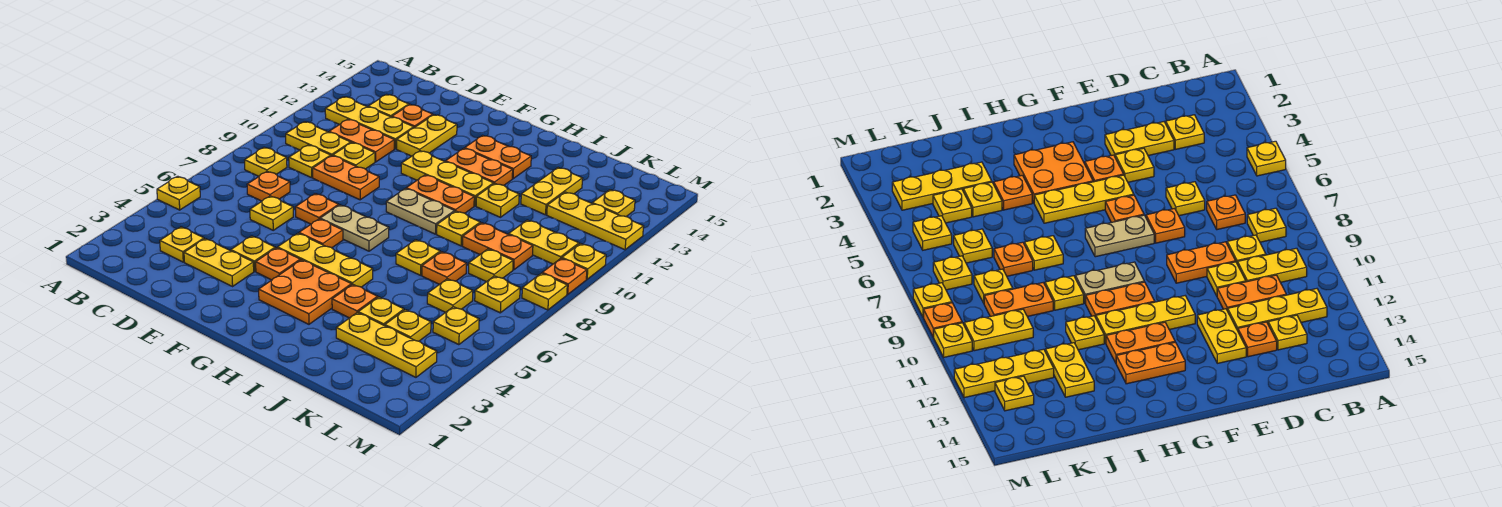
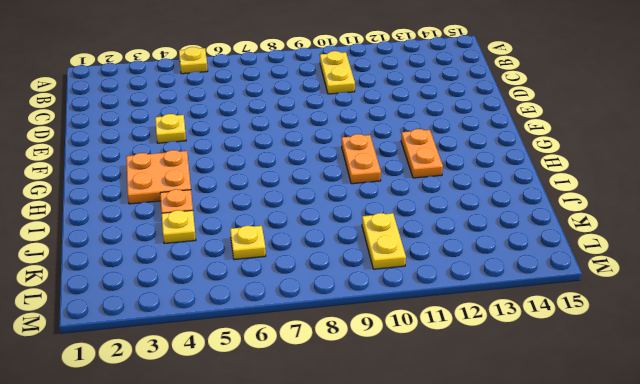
none -> yellow 1x1 plate [245,147,287,176]
none -> yellow 1x3 plate [325,97,414,149]
none -> yellow 1x1 plate [160,227,204,262]
none -> orange 1x1 plate [247,171,290,201]

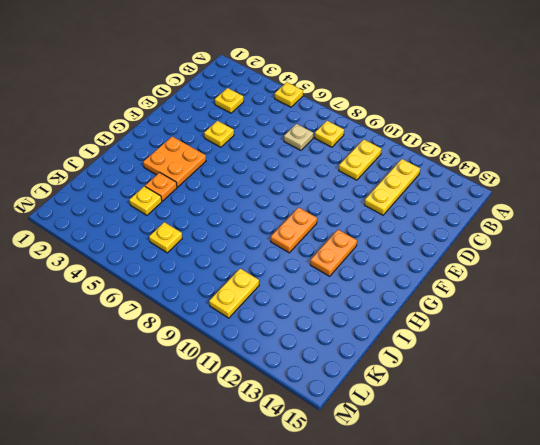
tan 1x1 plate [284,124,313,150] -> orange 1x1 plate [247,171,290,201]
none -> yellow 1x1 plate [289,145,331,178]
none -> orange 1x2 plate [329,119,394,162]
none -> yellow 1x1 plate [368,95,409,117]
none -> yellow 1x2 plate [184,239,254,286]

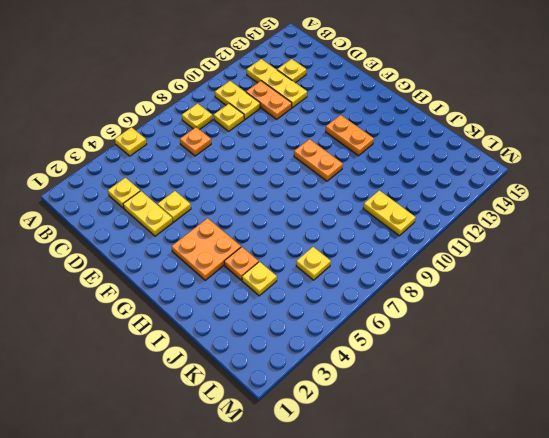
none -> yellow 1x1 plate [250,196,293,230]
none -> orange 1x2 plate [313,156,379,200]
none -> yellow 1x1 plate [333,143,375,169]
none -> orange 1x1 plate [392,105,433,128]

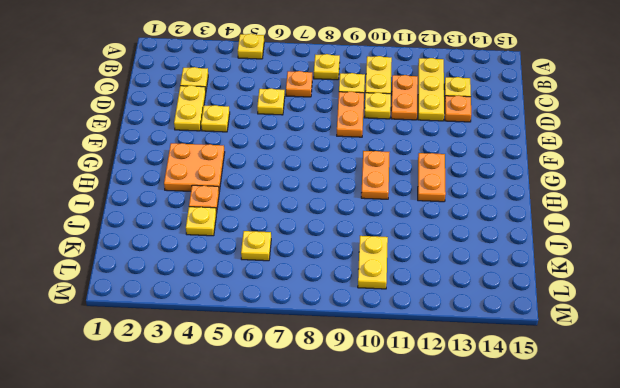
none -> orange 1x1 plate [295,194,339,224]
none -> yellow 1x2 plate [397,115,457,156]
none -> orange 1x1 plate [256,248,300,280]
none -> yellow 1x3 plate [277,233,373,287]

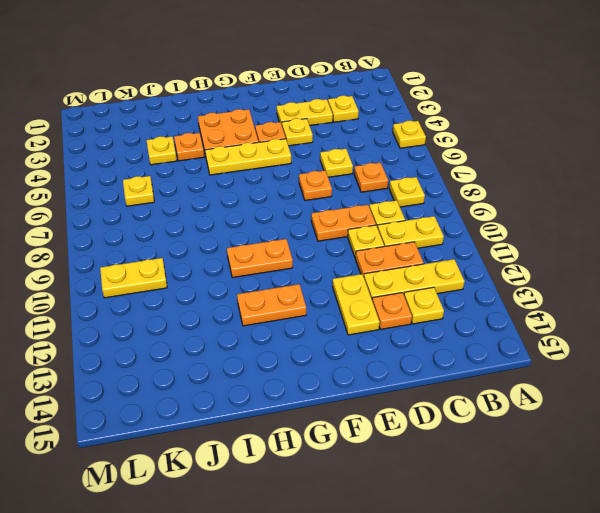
none -> orange 1x1 plate [299,219,343,248]
none -> tan 1x2 plate [320,205,389,251]
none -> yellow 1x3 plate [401,151,494,206]
none -> tan 1x2 plate [386,189,455,234]

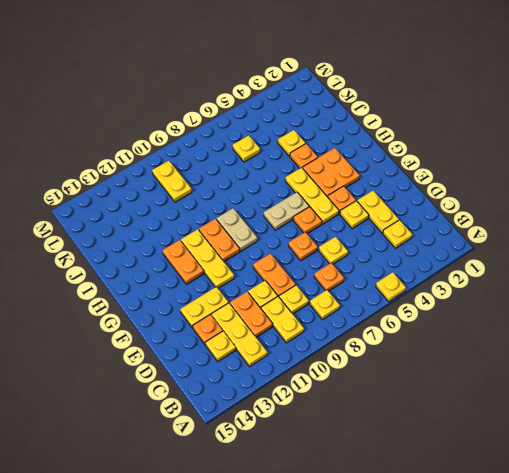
tan 1x2 plate [264,192,309,230] -> tan 1x2 plate turned to [320,205,389,251]
none -> orange 1x2 plate [465,135,531,179]
none -> yellow 1x1 plate [396,240,440,275]
none -> yellow 1x1 plate [437,211,480,246]
none -> yellow 1x1 plate [476,183,519,217]

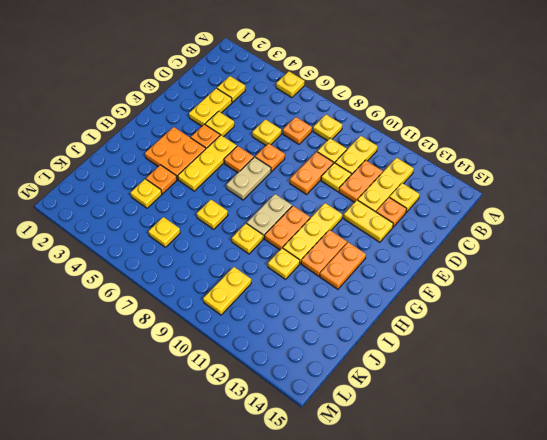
none -> yellow 1x3 plate [336,313,437,377]
none -> orange 1x1 plate [422,252,467,284]
none -> orange 1x2 plate [462,223,533,270]
none -> yellow 1x2 plate [521,168,583,215]

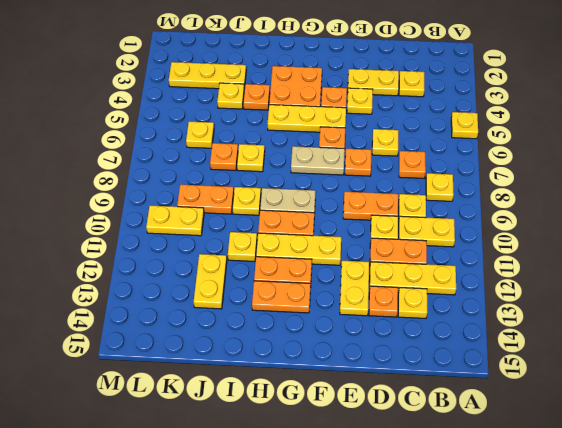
none -> yellow 1x1 plate [385,310,431,341]
none -> yellow 1x1 plate [469,249,513,282]
none -> yellow 1x3 plate [547,192,644,250]
none -> yellow 1x1 plate [433,307,479,345]

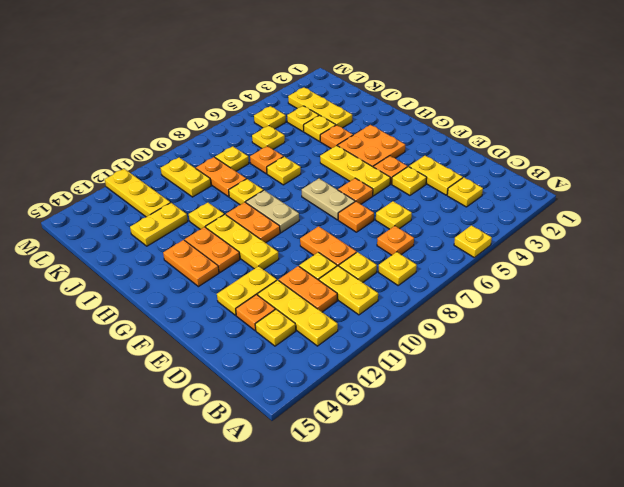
none -> yellow 1x1 plate [475,276,520,313]
none -> yellow 1x1 plate [592,190,635,217]
none -> yellow 1x1 plate [522,273,567,310]
none -> orange 1x1 plate [542,258,587,294]

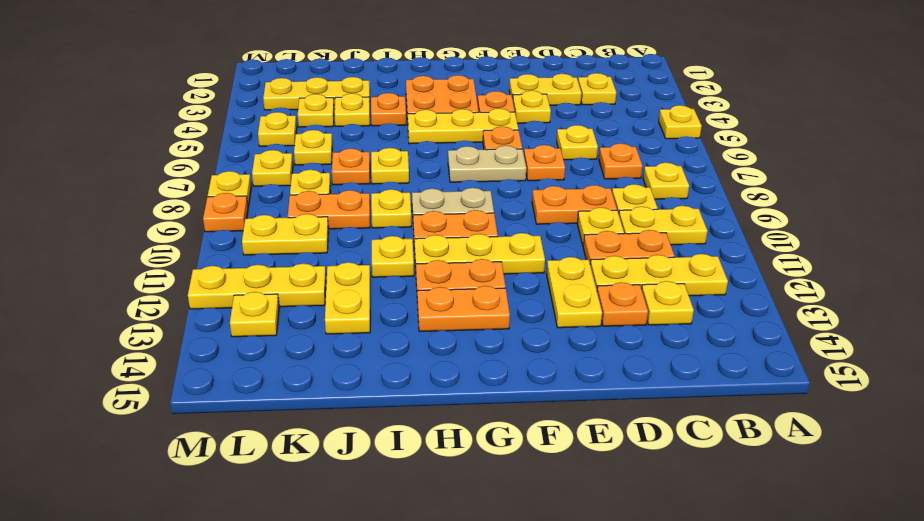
none -> yellow 1x1 plate [562,244,606,279]

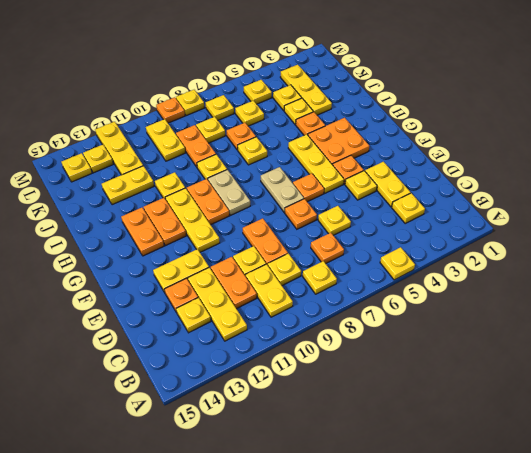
yellow 1x1 plate [62,153,92,182] -> yellow 1x1 plate moved to [562,244,606,279]

